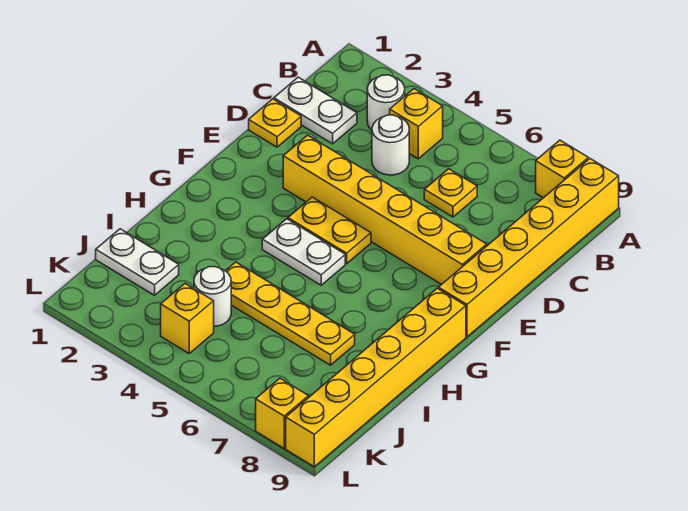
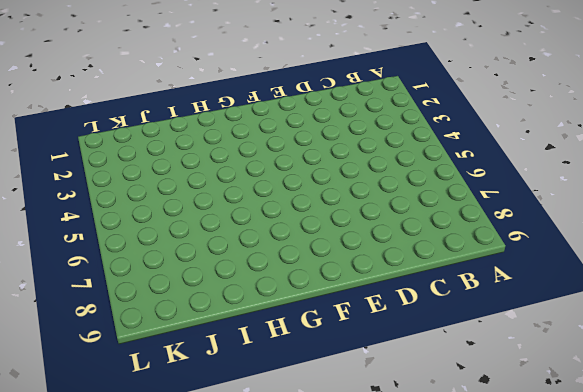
none -> yellow 1x1 brick [536,140,588,198]
none -> yellow 1x6 brick [438,159,619,337]
none -> white 1x1 round brick [367,75,405,130]

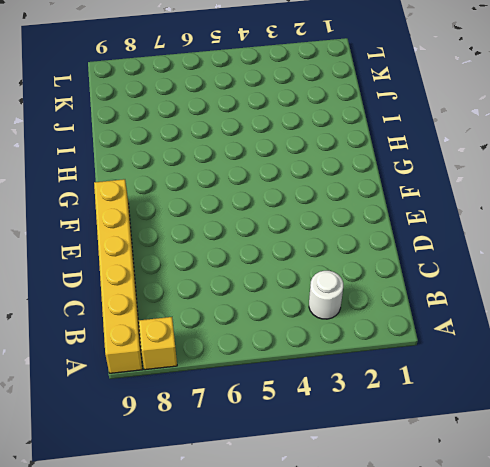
none -> yellow 1x1 brick [390,89,443,159]
none -> white 1x2 plate [274,77,357,144]
none -> white 1x1 round brick [372,115,409,175]

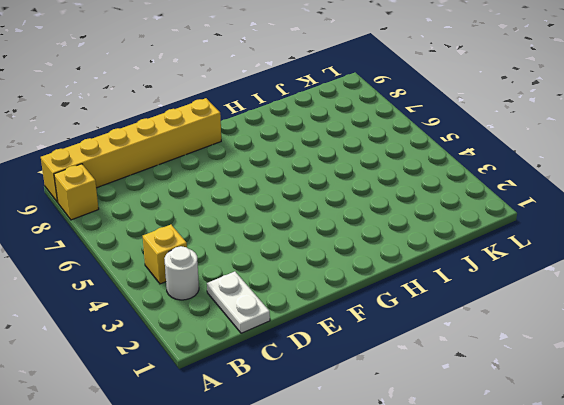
none -> white 1x1 round brick [372,115,409,175]
none -> yellow 1x1 plate [424,169,477,217]
none -> yellow 1x1 plate [249,99,301,147]

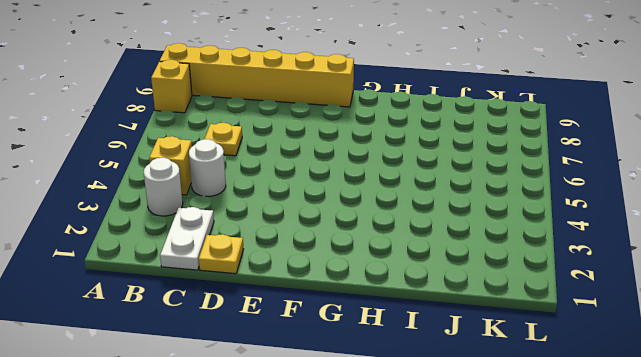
none -> yellow 1x6 brick [283,135,487,284]
none -> yellow 1x2 plate [288,197,371,264]
none -> white 1x2 plate [262,219,345,285]

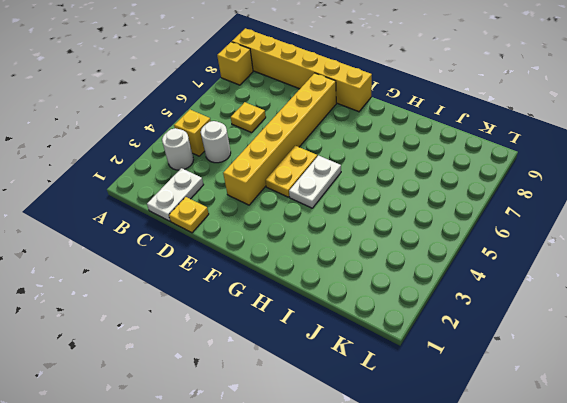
none -> yellow 1x6 brick [286,288,466,467]
none -> yellow 1x4 plate [226,262,355,365]
none -> white 1x2 plate [96,229,179,295]

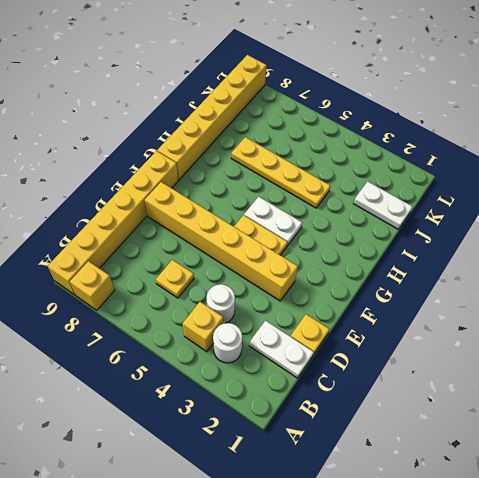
none -> white 1x1 round brick [194,267,231,326]
none -> yellow 1x1 brick [161,284,214,353]
none -> yellow 1x1 brick [256,378,309,448]

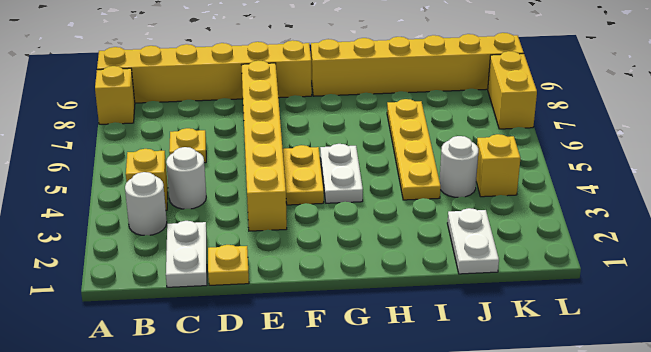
yellow 1x2 brick [488,51,537,129] -> yellow 1x1 brick [256,378,309,448]

